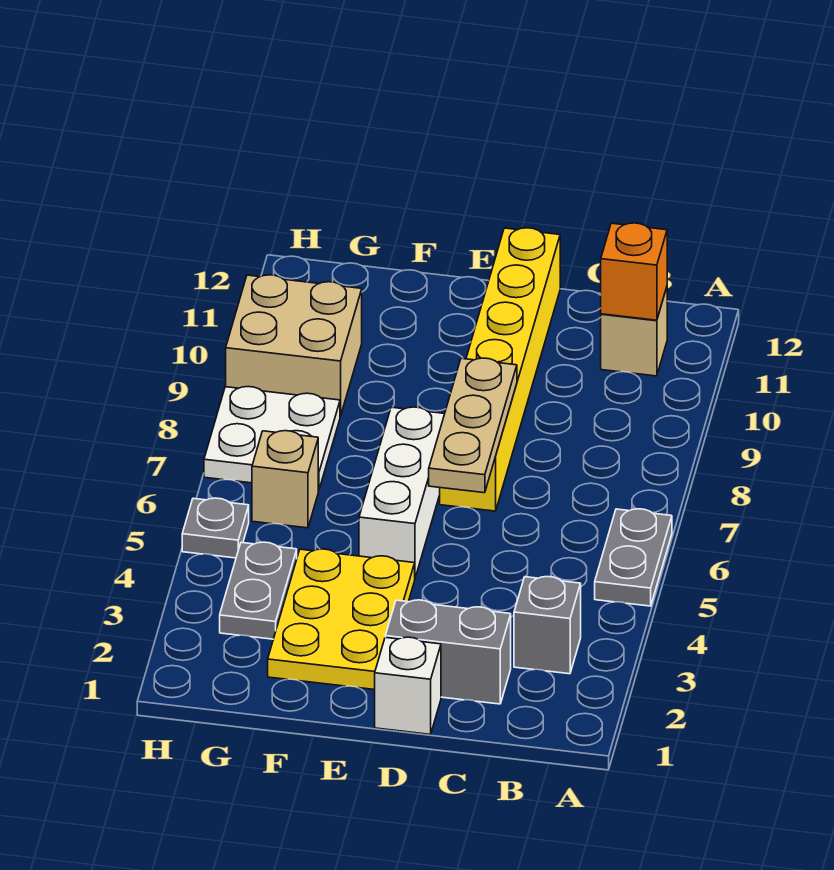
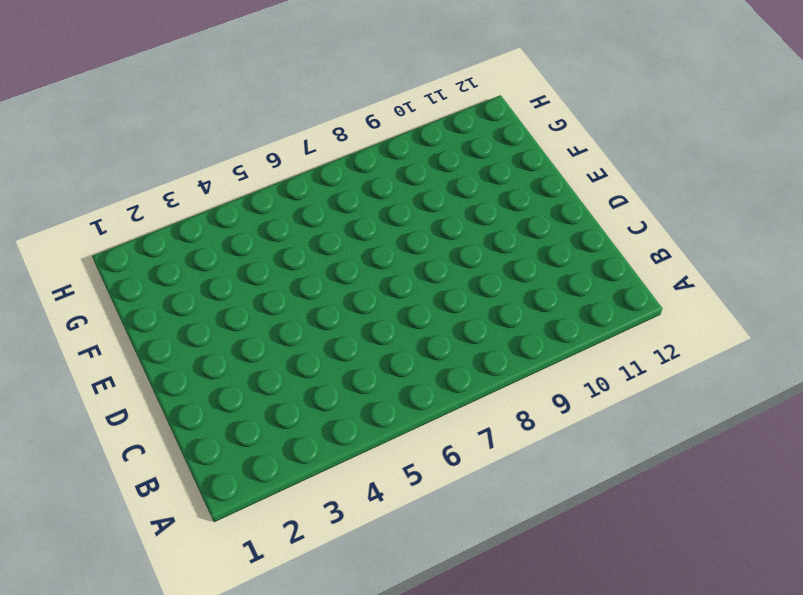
none -> grey 1x2 plate [595,509,672,606]
none -> grey 1x1 brick [514,577,581,674]
none -> tan 1x1 brick [601,287,667,376]

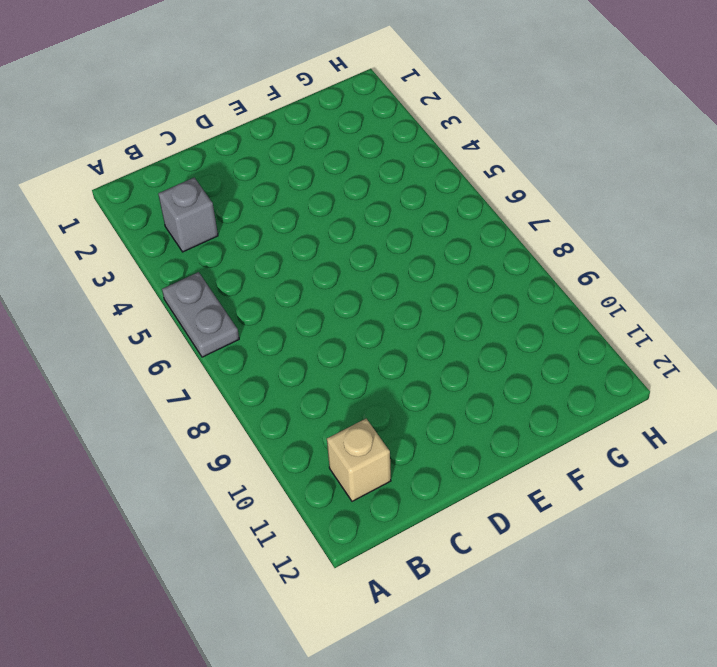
none -> grey 1x2 brick [385,600,511,704]
none -> white 1x1 brick [375,637,441,734]
none -> yellow 1x6 brick [440,228,560,511]

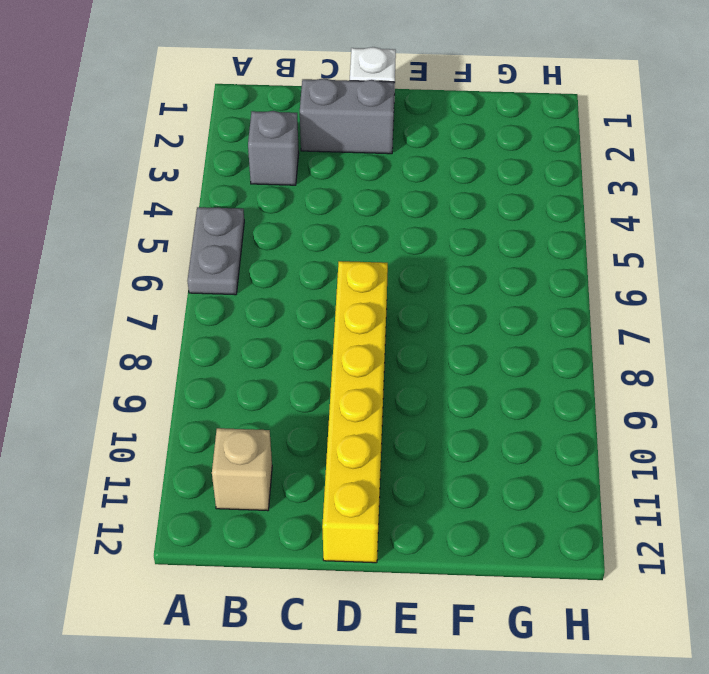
none -> yellow 2x3 plate [268,549,415,690]
none -> white 1x3 brick [359,407,444,578]
none -> grey 1x2 plate [220,542,297,639]

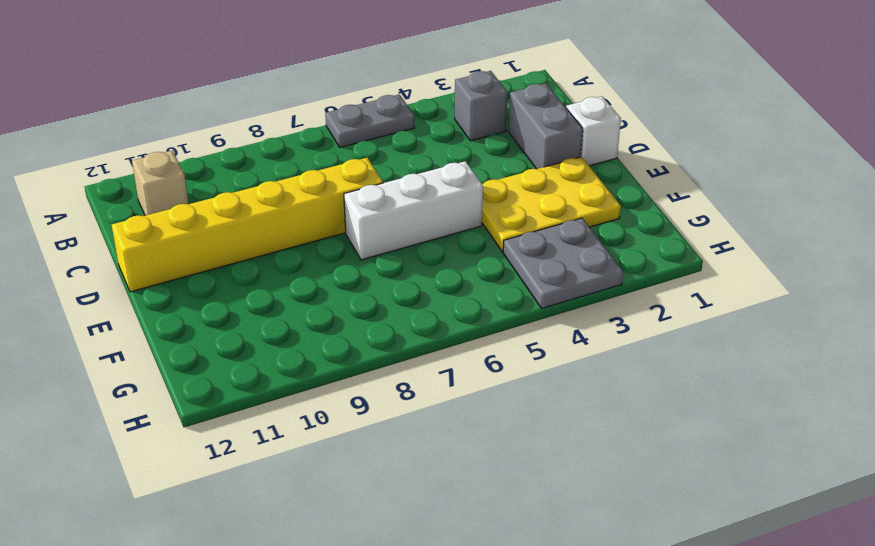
grey 2x2 plate [503,218,623,308] -> grey 1x2 plate [220,542,297,639]
none -> tan 1x1 brick [252,431,318,528]
none -> white 2x2 plate [204,387,340,491]
none -> tan 2x2 brick [226,275,362,416]

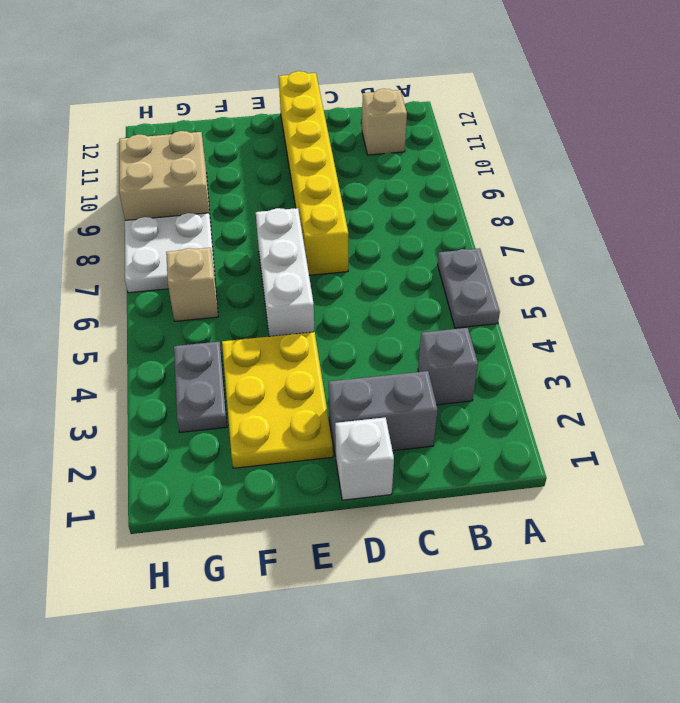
none -> grey 1x1 plate [182,498,249,558]
none -> orange 1x1 brick [601,223,667,320]
none -> tan 1x3 plate [429,358,517,493]

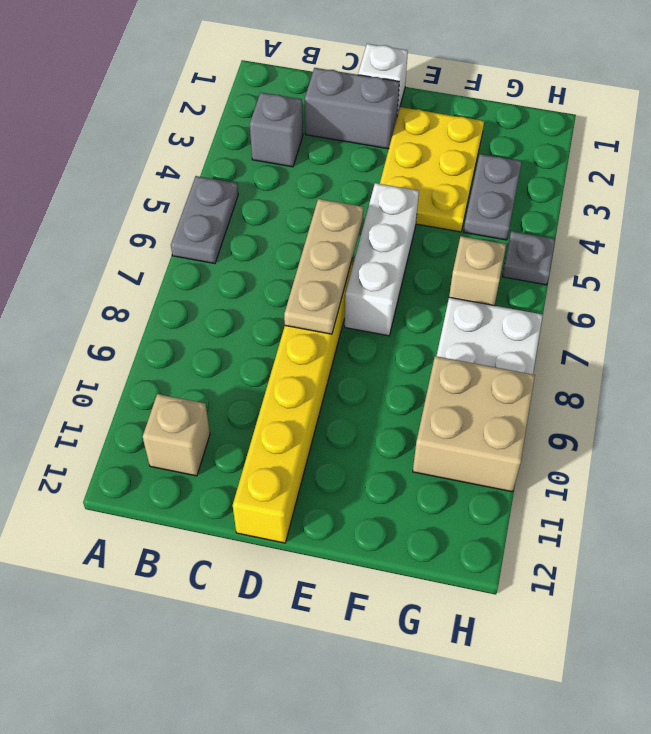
none -> orange 1x1 brick [601,223,667,320]

